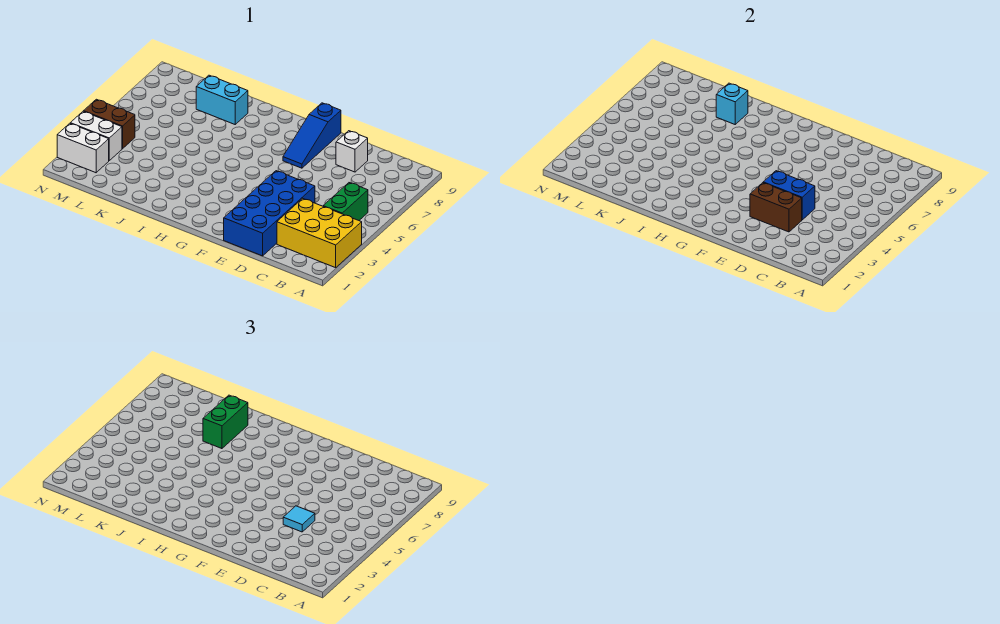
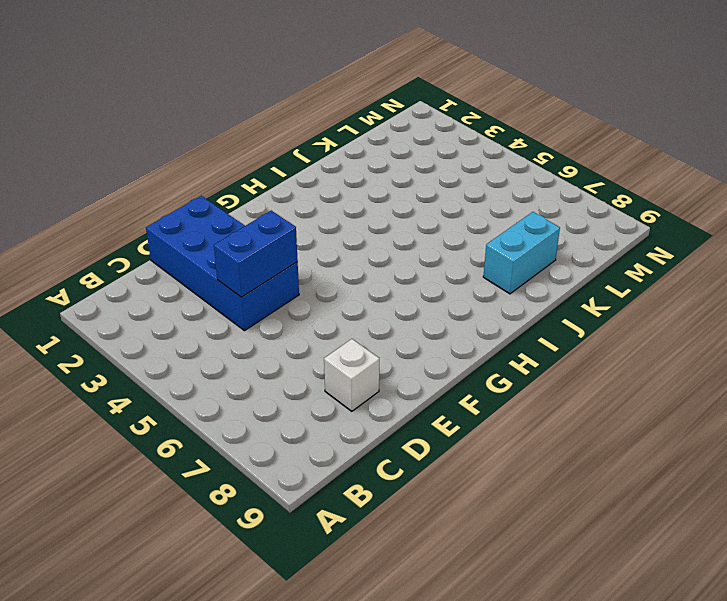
none -> yellow 2x3 brick [277,198,362,268]
none -> green 1x2 brick [323,183,368,220]
none -> blue 1x3 slope [283,103,341,168]

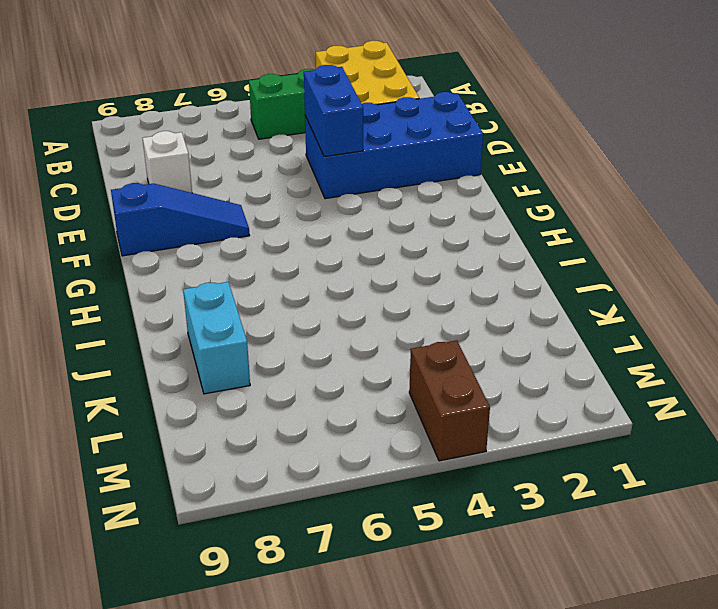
none -> white 1x2 brick [57,123,109,173]
none -> white 1x2 brick [70,111,122,160]
none -> brown 1x2 brick [750,183,802,232]

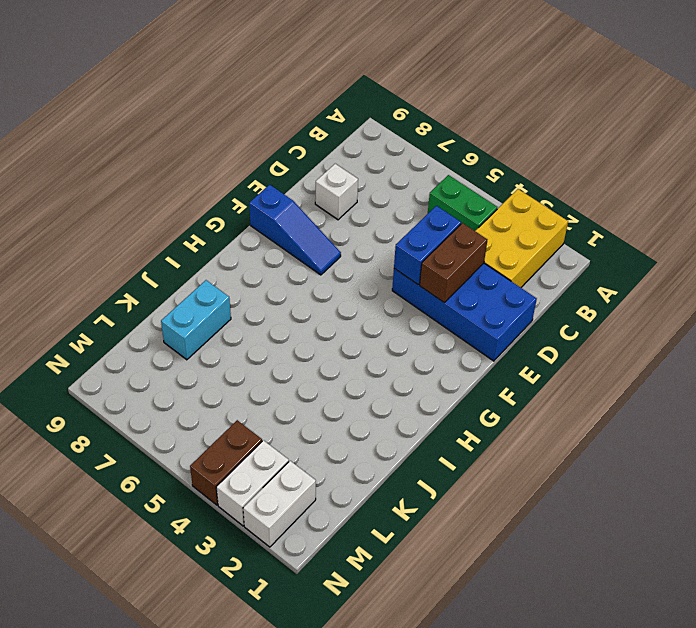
none -> cyan 1x1 brick [716,83,748,124]
none -> cyan 1x1 tile [283,506,315,532]
none -> green 1x2 brick [203,395,248,449]

